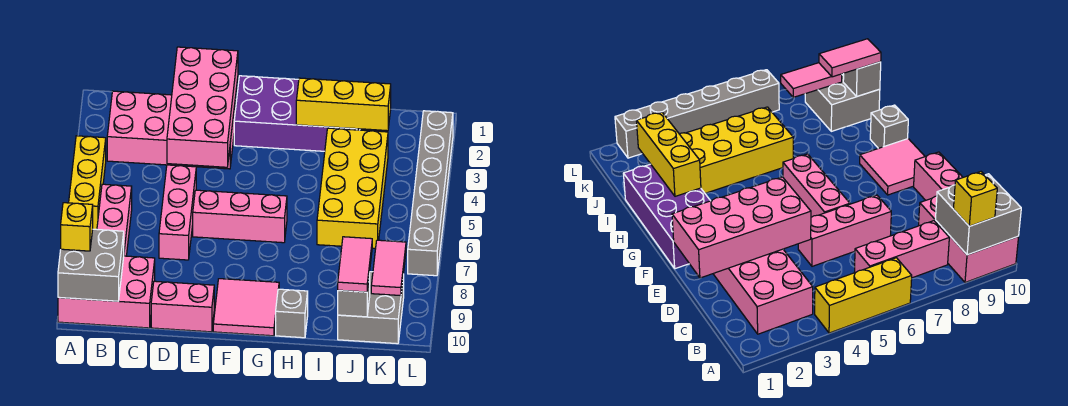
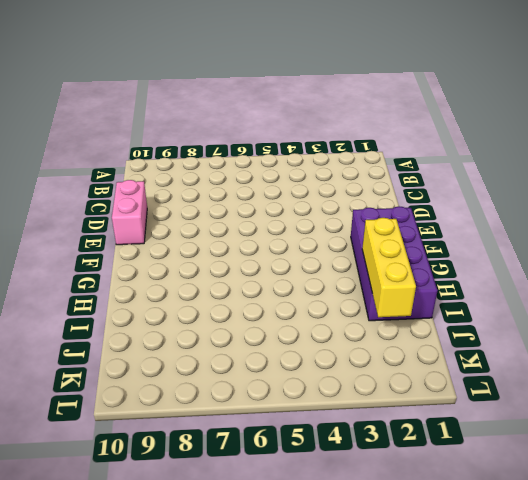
none -> yellow 1x3 brick [69,136,106,229]
none -> pink 2x3 brick [58,256,155,328]
none -> pink 2x4 brick [107,91,235,169]

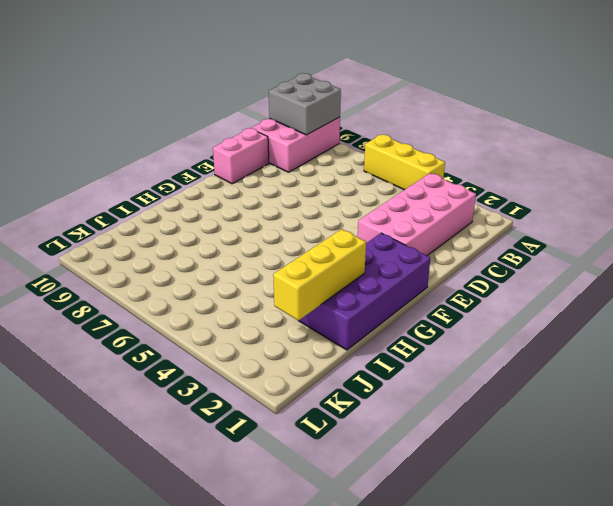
none -> pink 1x3 brick [97,184,132,256]
none -> pink 1x3 brick [159,165,196,260]
none -> pink 1x3 brick [193,190,287,243]

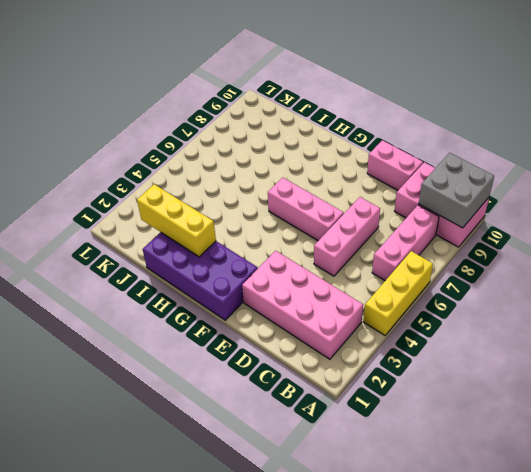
none -> pink 2x2 tile [213,279,279,336]
none -> grey 1x1 brick [276,289,308,338]
none -> yellow 2x4 brick [317,128,388,248]

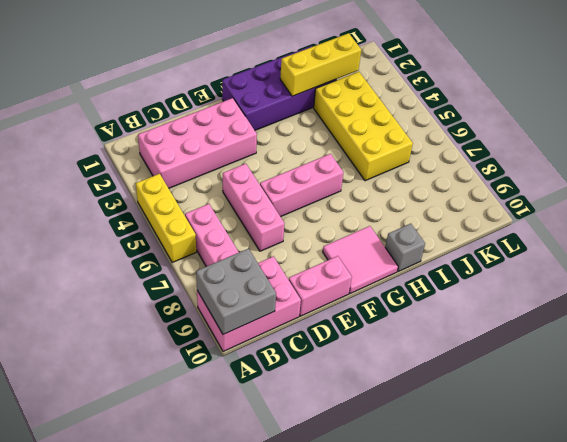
none -> grey 2x2 brick [338,272,404,344]
none -> grey 1x6 brick [408,111,453,276]
none -> pink 2x4 brick [167,47,238,167]

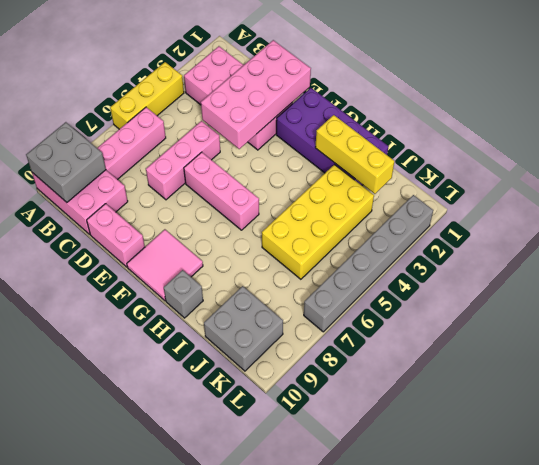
none -> grey 1x1 brick [338,273,370,317]
none -> pink 1x2 tile [371,240,406,296]
none -> yellow 1x1 brick [61,203,93,251]

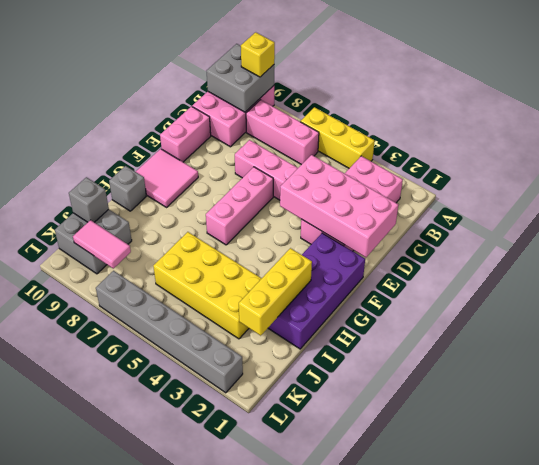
none -> pink 1x2 tile [338,237,372,292]

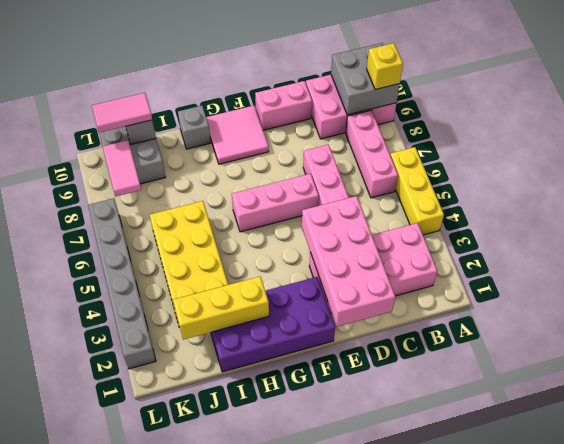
pink 1x2 tile [92,93,152,133] -> pink 1x2 tile turned to [338,237,372,292]

